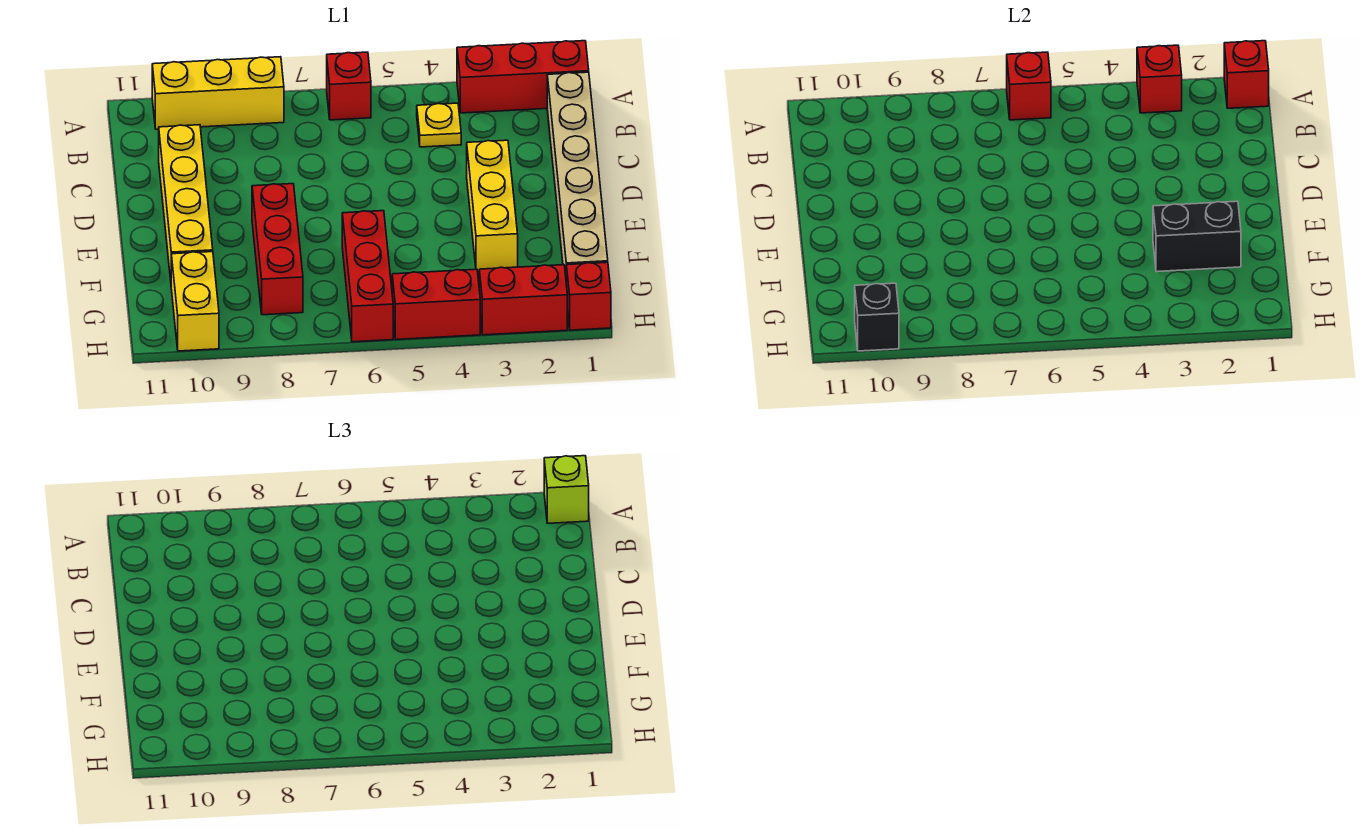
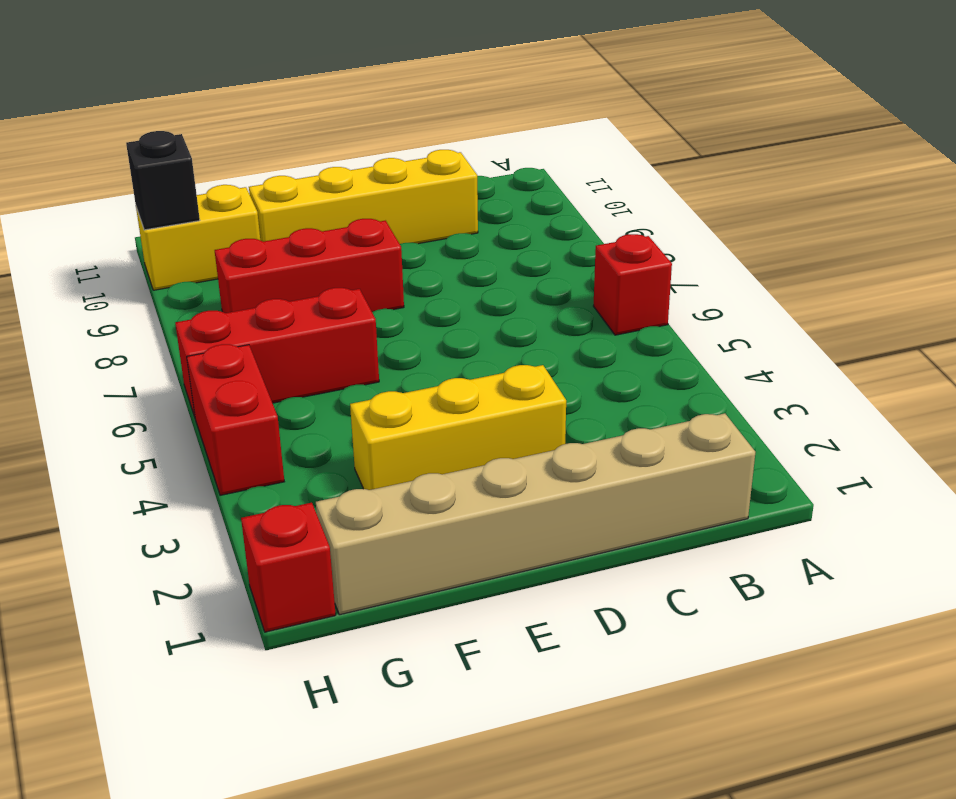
none -> red 1x3 brick [457,41,589,113]
none -> yellow 1x3 brick [152,57,284,129]
none -> yellow 1x1 plate [417,103,461,147]

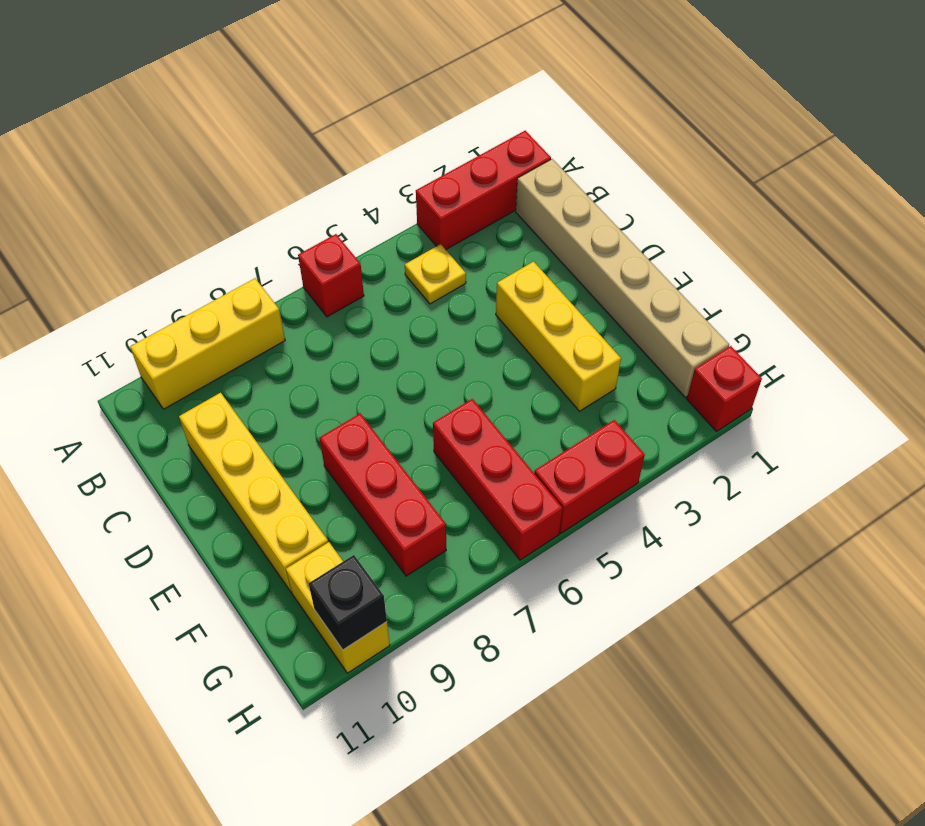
none -> red 1x2 brick [479,265,567,335]
none -> red 1x1 brick [1224,41,1269,108]
none -> red 1x1 brick [1137,45,1182,113]

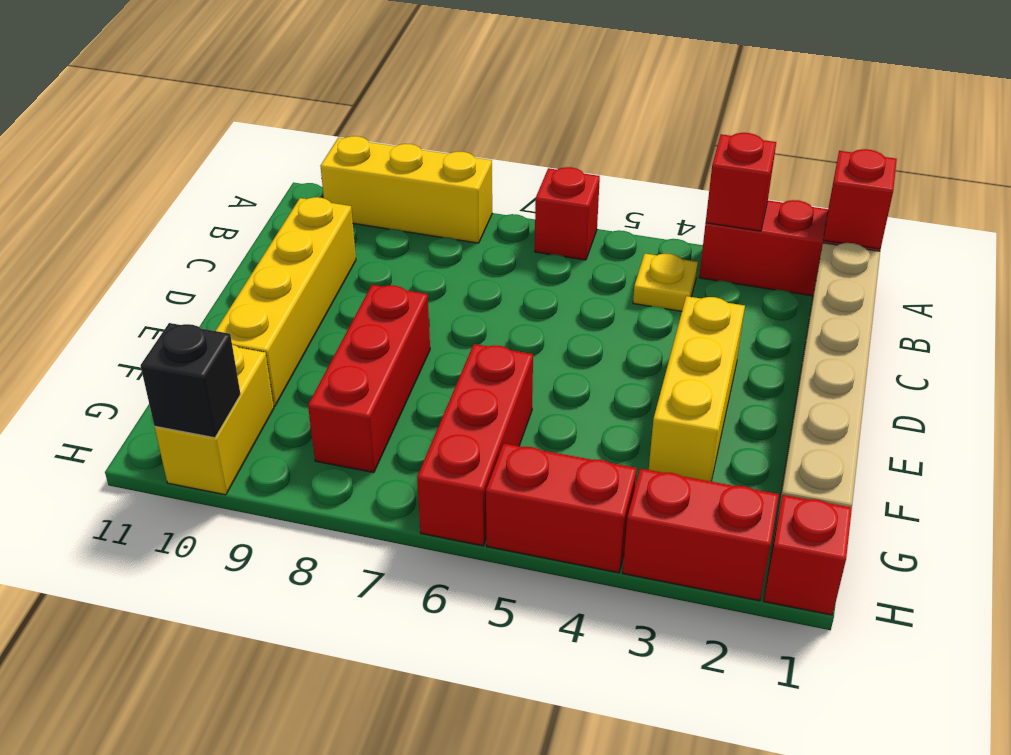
none -> red 1x1 brick [1007,52,1051,120]
none -> black 1x2 brick [1153,201,1241,272]
none -> lime 1x1 brick [544,456,589,523]

